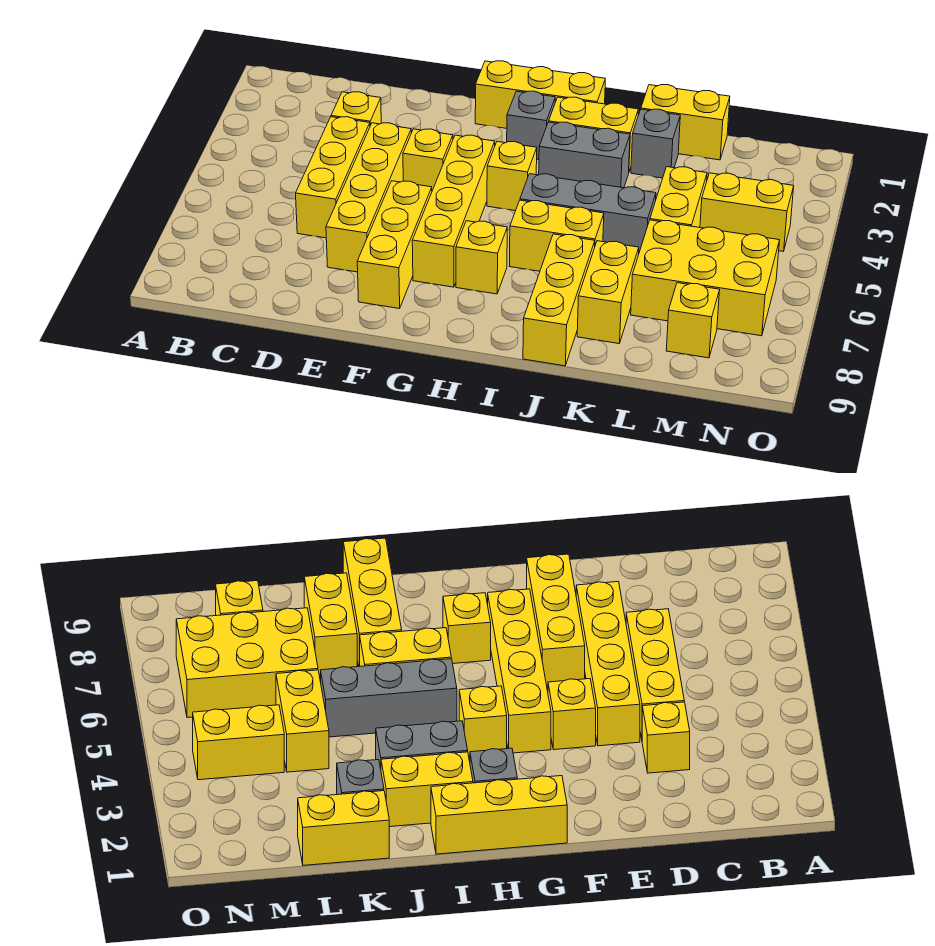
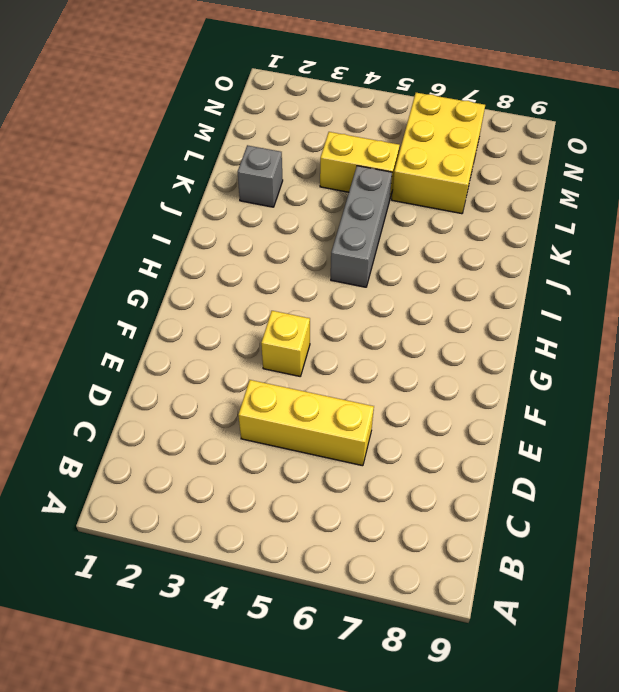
none -> yellow 1x1 brick [331,92,381,125]
none -> yellow 1x4 brick [326,123,411,272]
none -> yellow 1x3 brick [357,181,432,309]

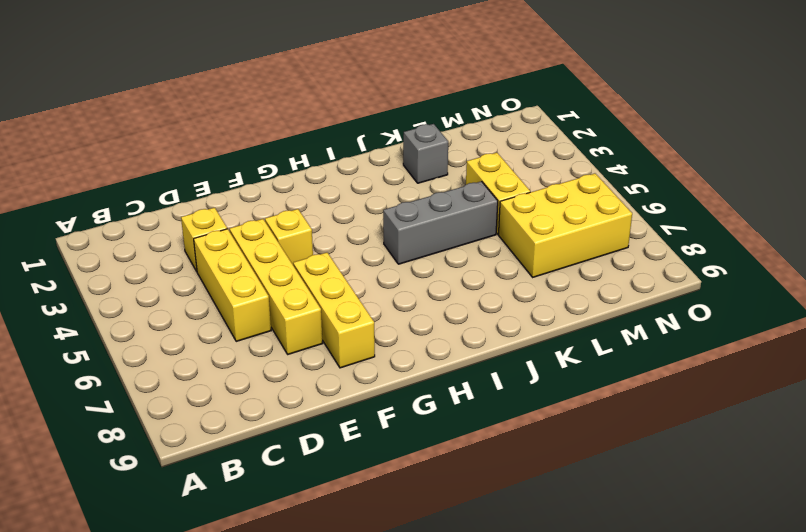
none -> yellow 1x3 brick [475,61,605,128]
none -> yellow 1x4 brick [412,135,495,287]
none -> grey 1x1 brick [507,91,555,160]

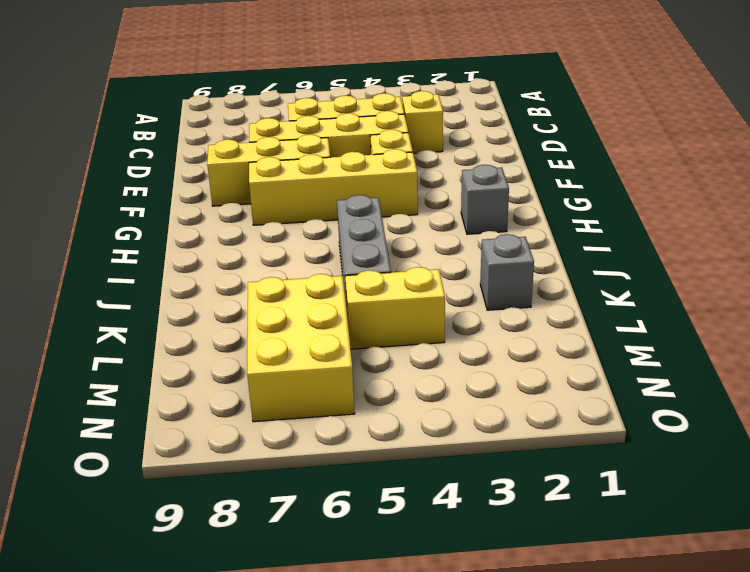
none -> yellow 1x3 brick [475,61,605,128]
none -> yellow 1x1 brick [487,141,537,211]
none -> yellow 1x1 brick [456,221,507,294]

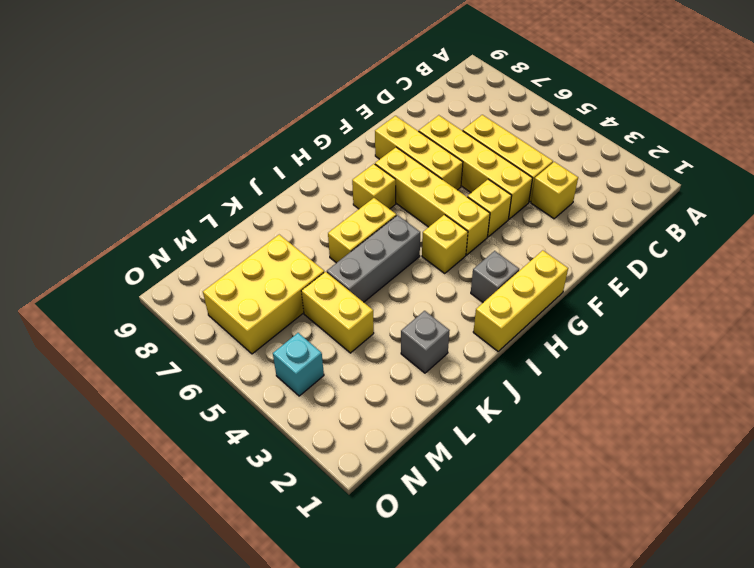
cyan 1x1 brick [273,333,324,396] -> yellow 1x2 brick [700,173,794,251]
none -> yellow 1x2 brick [549,97,639,171]
none -> grey 1x2 brick [539,122,630,188]
none -> yellow 1x3 brick [523,234,595,366]

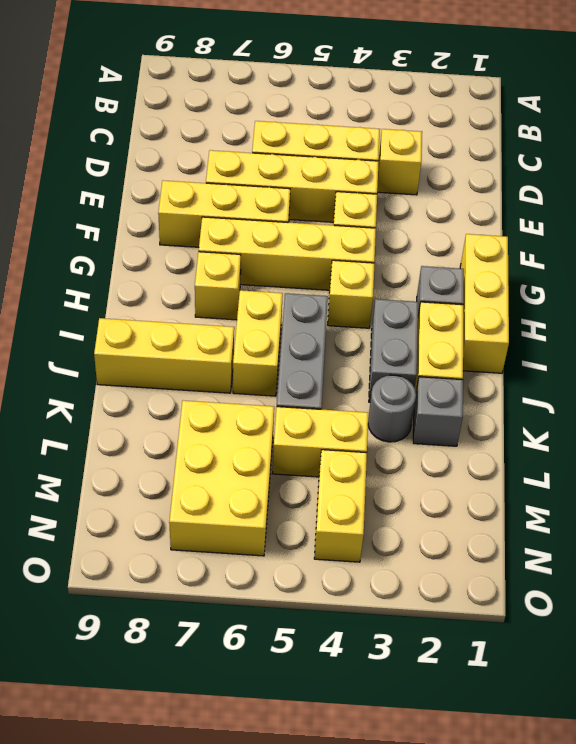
grey 1x1 round brick [368,375,416,442] -> none
none -> yellow 1x2 brick [641,85,730,160]
none -> yellow 1x2 brick [577,241,639,344]
none -> yellow 1x1 brick [666,283,720,358]

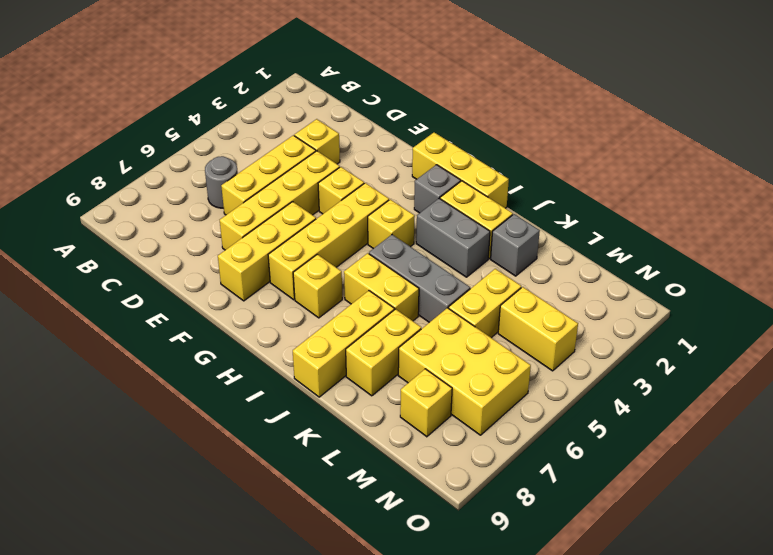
grey 1x1 round brick [205,156,238,208] -> none
none -> yellow 1x2 brick [641,85,730,160]

